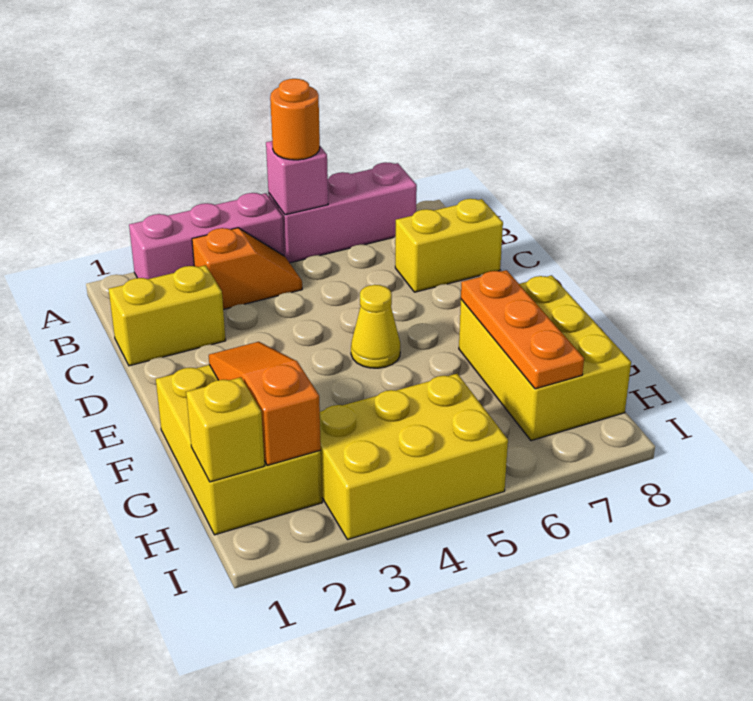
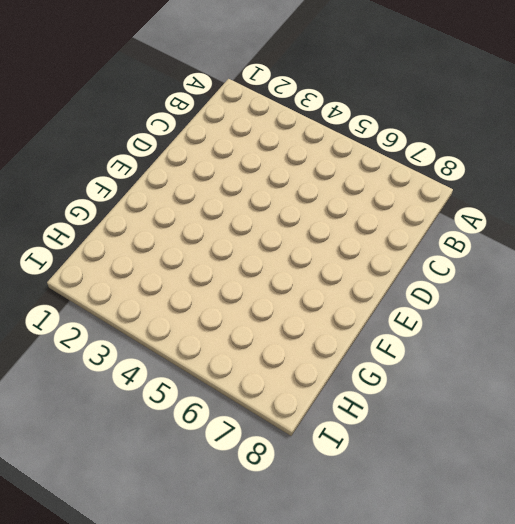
none -> pink 1x3 brick [129,193,284,279]
none -> pink 1x3 brick [268,162,417,263]
none -> orange 1x2 slope [192,228,302,309]

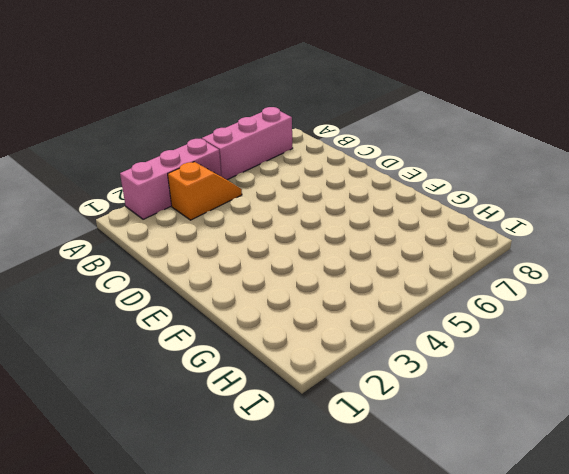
none -> yellow 1x2 brick [109,265,226,366]
none -> yellow 1x2 brick [395,199,503,292]
none -> yellow 1x1 cone [351,285,400,368]

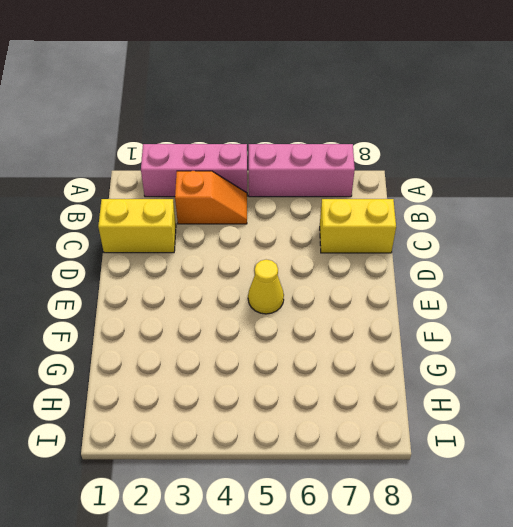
none -> yellow 2x3 brick [156,365,322,535]
none -> yellow 2x3 brick [459,275,631,441]
none -> yellow 2x3 brick [320,374,508,540]

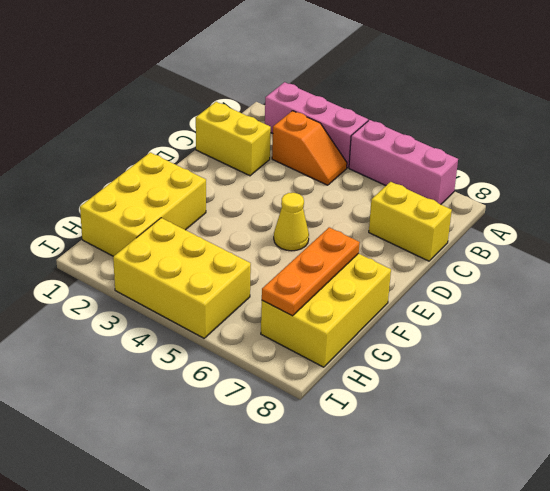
none -> pink 1x1 brick [266,141,328,215]
none -> orange 1x3 slope [209,342,321,465]
none -> yellow 1x1 brick [186,377,265,482]

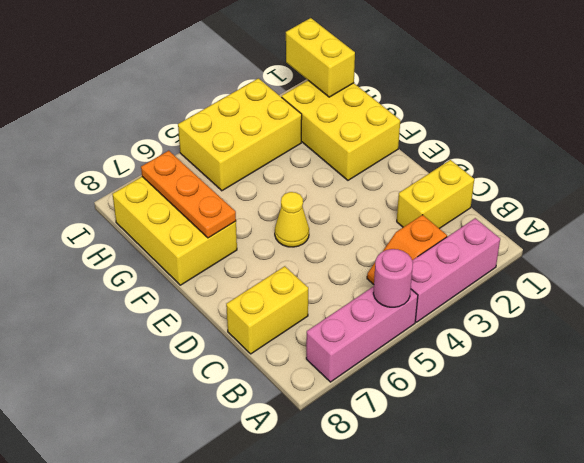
pink 1x1 round brick [373,249,413,307] -> pink 1x1 brick [266,141,328,215]
yellow 1x2 brick [286,18,355,97] -> yellow 1x1 brick [186,377,265,482]
none -> orange 1x3 slope [209,342,321,465]
none -> orange 1x1 round brick [270,79,320,160]

